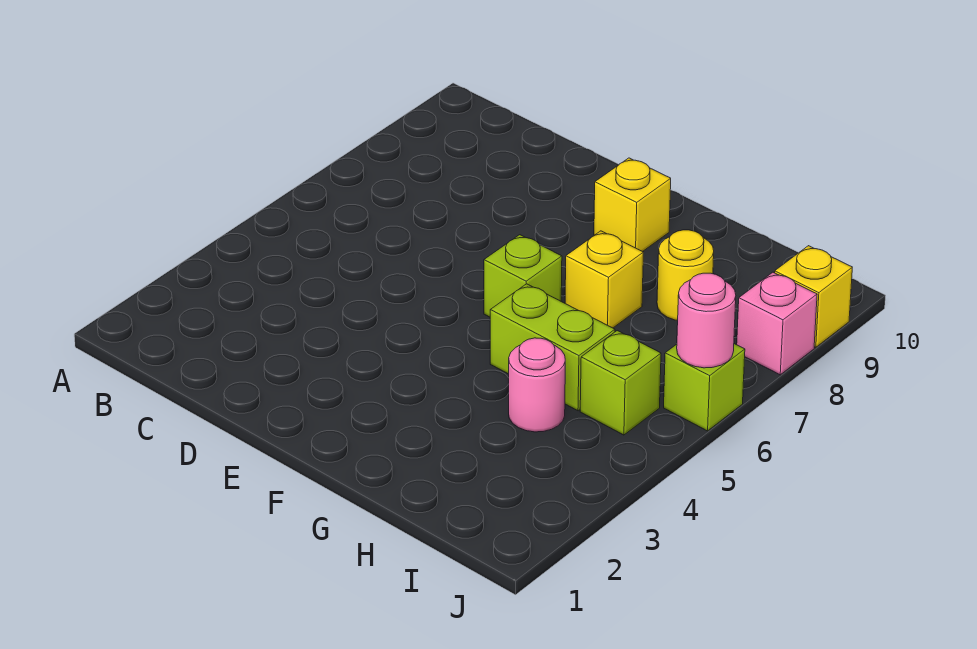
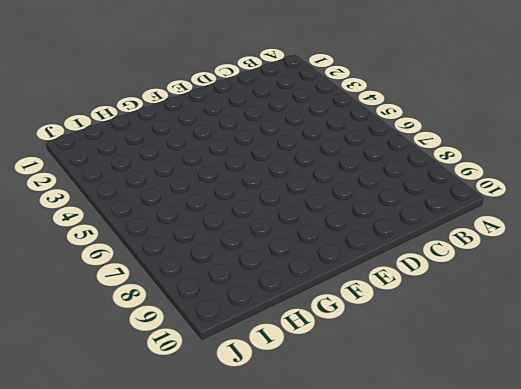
none -> lime 1x1 brick [484,235,562,317]
none -> yellow 1x1 brick [594,158,671,252]

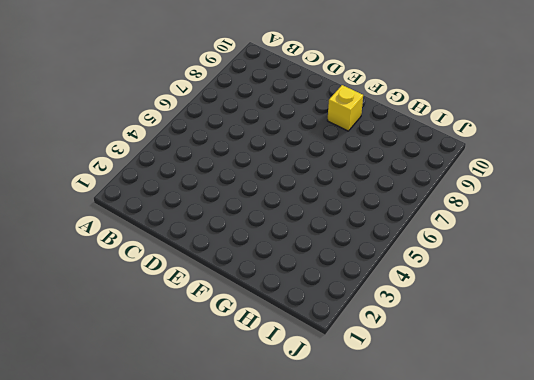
none -> lime 1x1 brick [484,235,562,317]
none -> lime 1x2 brick [490,284,615,411]

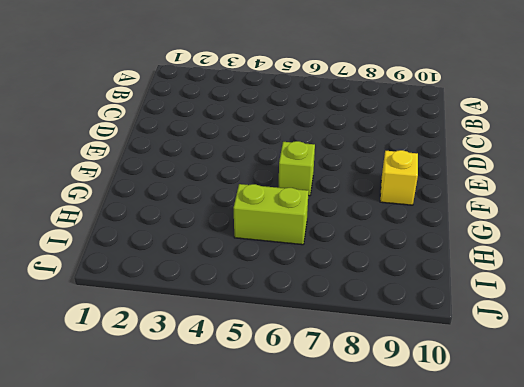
lime 1x2 brick [233,184,309,245] -> lime 1x2 brick turned to [490,284,615,411]
none -> yellow 1x1 brick [565,231,643,328]
none -> pink 1x1 round brick [509,338,565,432]

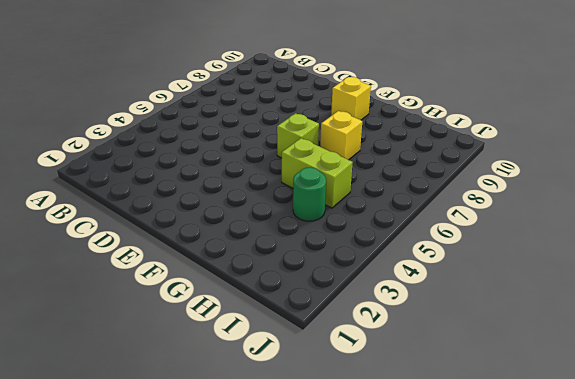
green 1x1 round brick [293,168,326,221] -> pink 1x1 round brick [509,338,565,432]
none -> yellow 1x1 round brick [657,230,714,321]
none -> lime 1x1 brick [580,331,661,435]

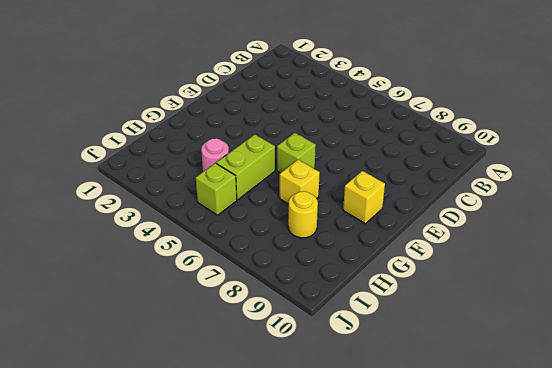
none -> lime 1x1 brick [664,344,745,431]
none -> pink 1x1 brick [737,272,817,375]

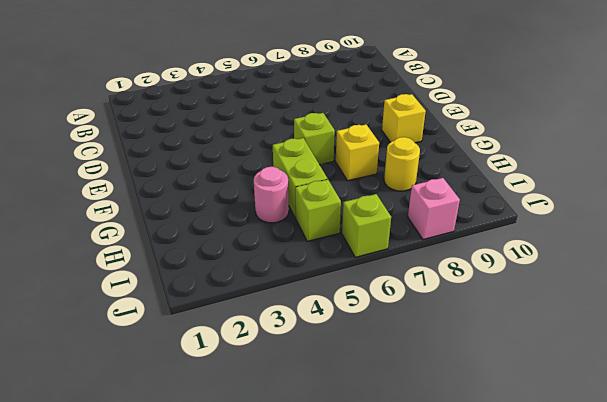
none -> yellow 1x1 brick [775,246,852,347]
none -> pink 1x1 round brick [677,273,736,368]

